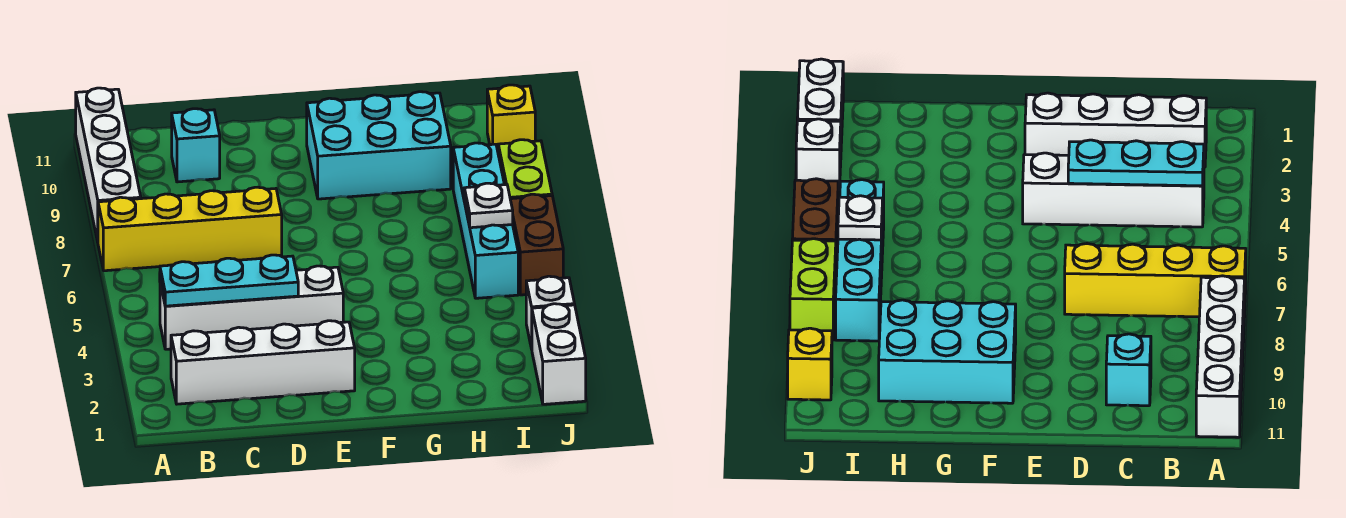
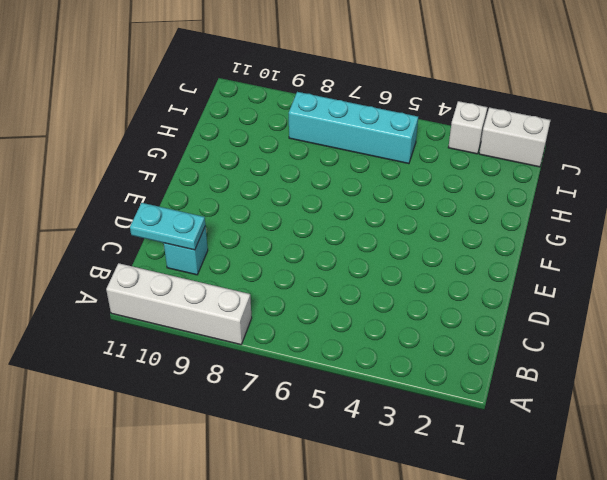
cyan 1x2 plate [130,203,205,250] -> none
none -> yellow 1x4 brick [98,187,282,271]
none -> white 1x4 brick [171,321,355,404]
none -> white 1x4 brick [160,266,343,349]

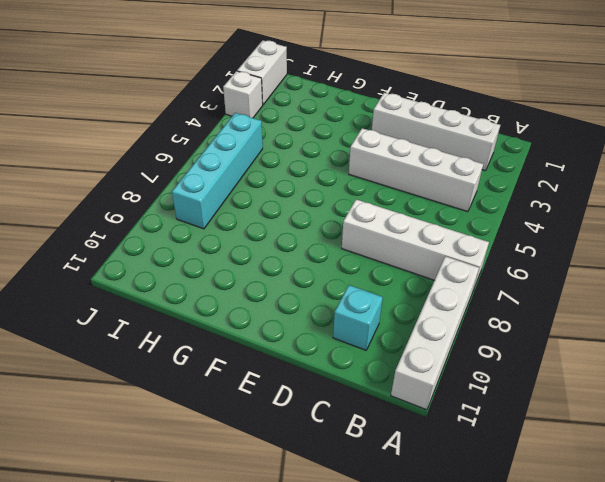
white 1x4 brick [342,199,489,290] -> yellow 1x4 brick [98,187,282,271]
none -> cyan 2x3 brick [307,92,451,199]
none -> brown 1x2 brick [510,194,563,295]
none -> lime 1x2 brick [498,140,552,199]

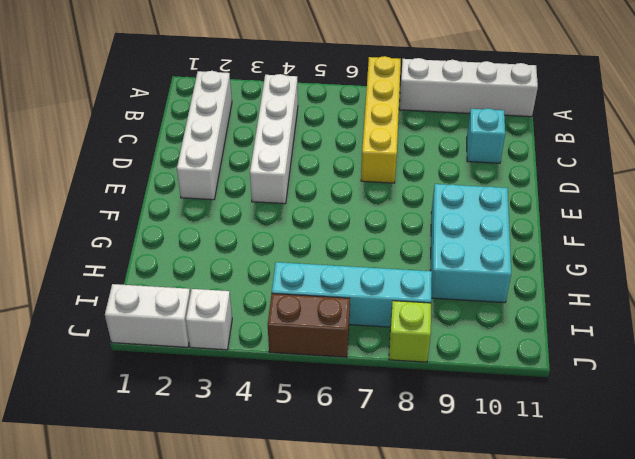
lime 1x1 brick [389,301,431,362] -> lime 1x2 brick [498,140,552,199]
none -> yellow 1x1 brick [487,85,535,151]
none -> cyan 1x3 plate [160,255,298,306]
none -> white 1x1 plate [464,183,513,228]

